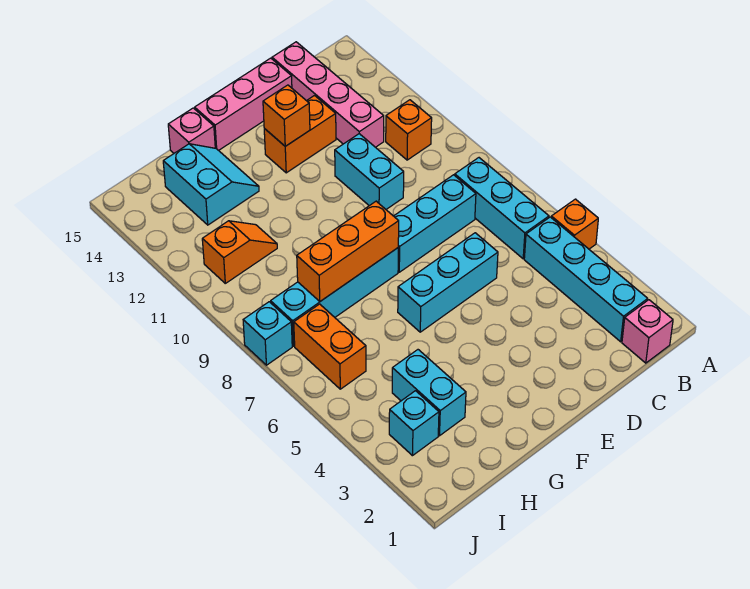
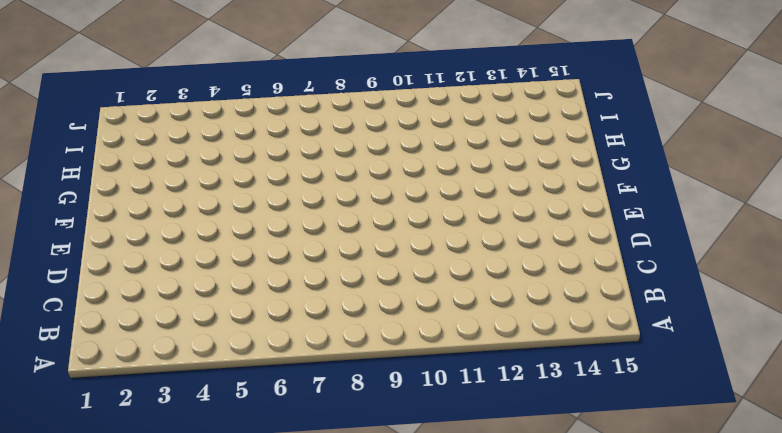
none -> orange 1x1 brick [551,199,598,249]
none -> pink 1x1 brick [622,300,673,363]
none -> cyan 1x4 brick [524,217,648,342]

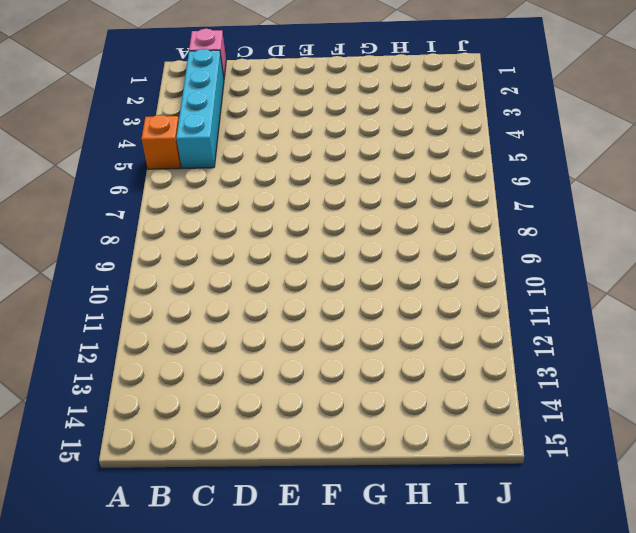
none -> cyan 1x3 brick [455,158,549,259]
none -> orange 1x1 brick [386,100,432,160]
none -> cyan 1x3 brick [394,175,476,272]

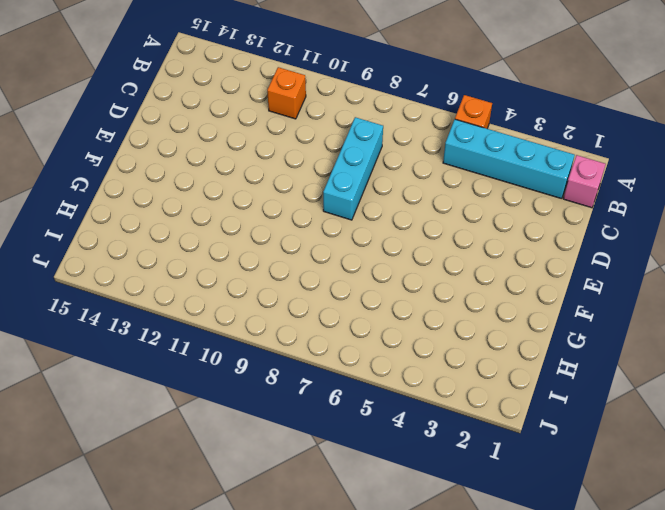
none -> cyan 1x3 brick [455,158,549,259]
none -> pink 1x4 brick [272,42,384,147]
none -> cyan 1x3 brick [398,233,498,332]

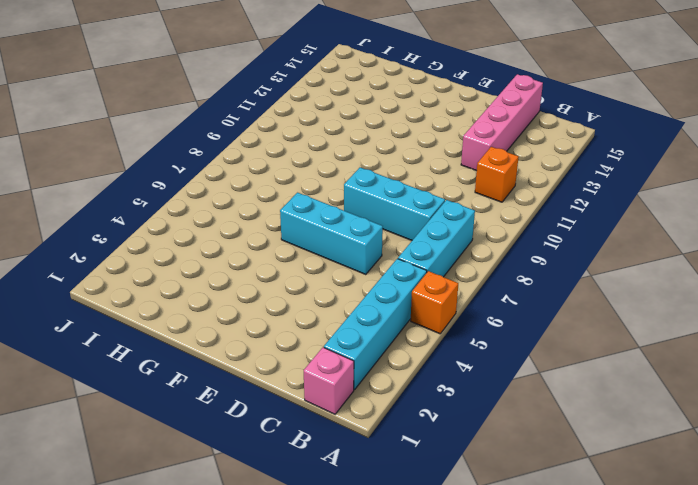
none -> cyan 1x2 brick [335,134,404,209]
none -> orange 1x2 brick [264,96,336,173]
none -> pink 1x3 brick [195,58,292,150]

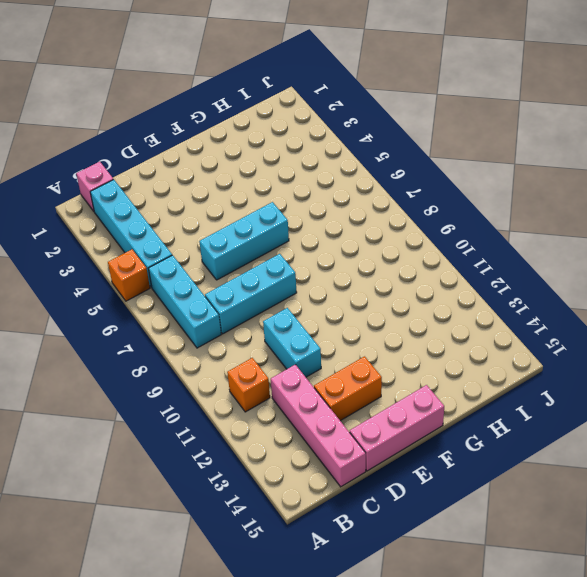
none -> cyan 1x4 brick [271,248,398,346]
none -> cyan 2x2 slope [163,144,259,225]
none -> pink 1x1 brick [168,108,215,153]

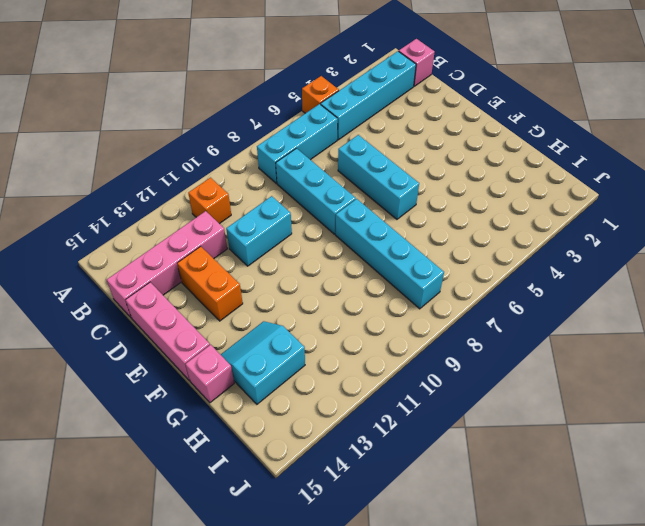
none -> cyan 1x2 brick [392,350,466,436]
none -> orange 1x2 slope [202,221,277,283]
none -> cyan 1x1 brick [389,391,439,456]

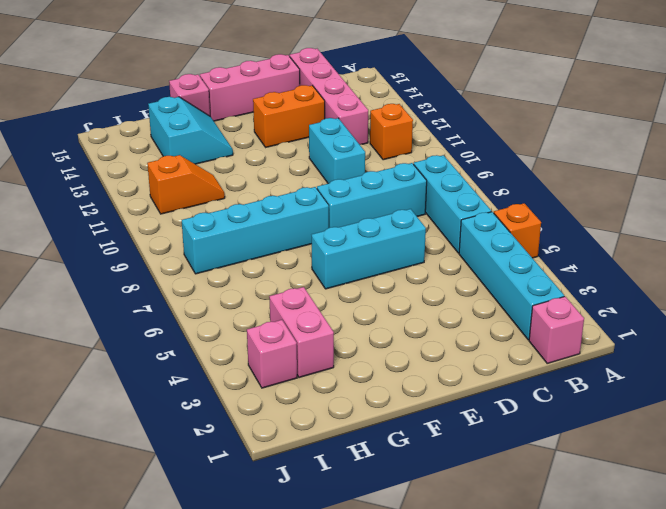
pink 1x2 brick [269,287,334,378] -> cyan 1x2 brick [392,350,466,436]
pink 1x1 brick [247,320,297,388] -> cyan 1x1 brick [389,391,439,456]
none -> orange 1x2 brick [294,304,366,389]
none -> cyan 1x1 brick [243,302,292,365]
none -> orange 1x1 brick [263,85,310,146]

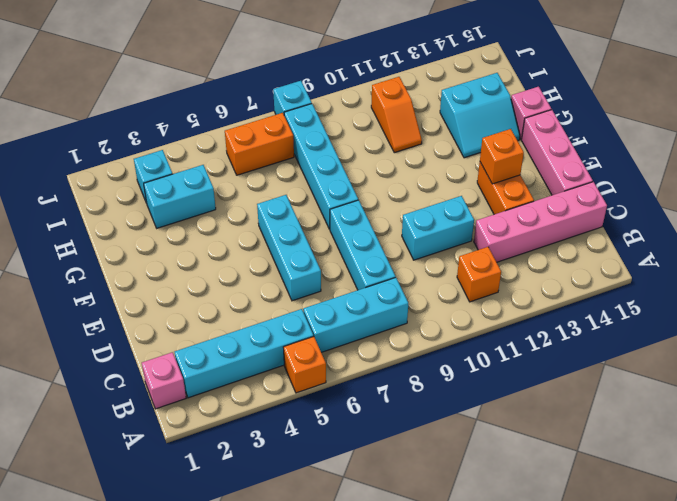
none -> orange 1x3 brick [297,201,399,301]

